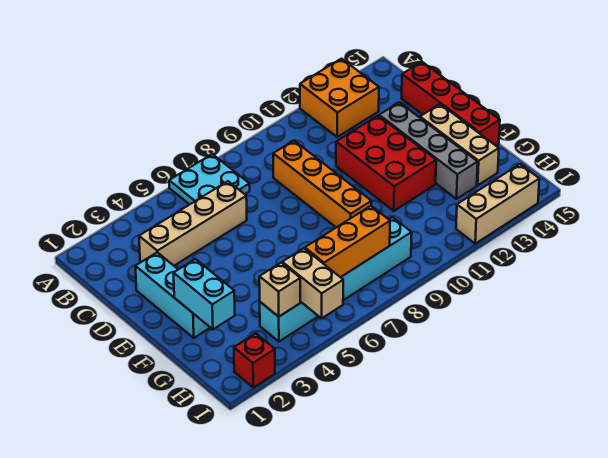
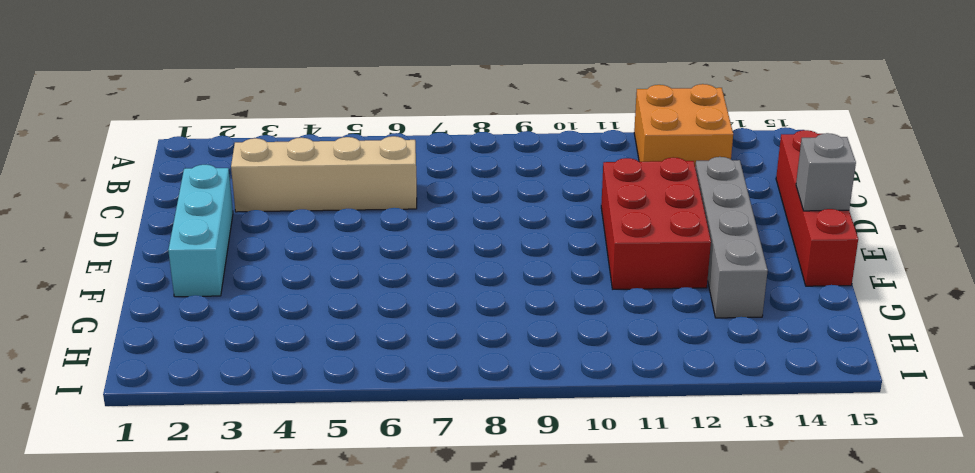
grey 1x1 brick [796,133,856,211] -> none
none -> cyan 2x2 plate [169,154,250,204]
none -> orange 1x4 brick [273,141,371,227]
none -> tan 1x3 brick [420,104,499,185]

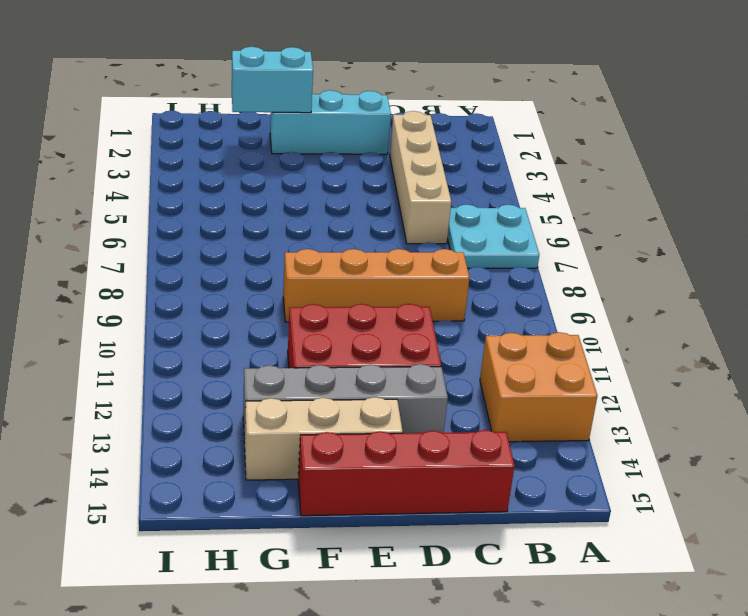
none -> cyan 1x6 brick [260,217,412,342]
none -> red 1x1 brick [234,333,275,388]
none -> tan 1x3 brick [456,164,539,244]

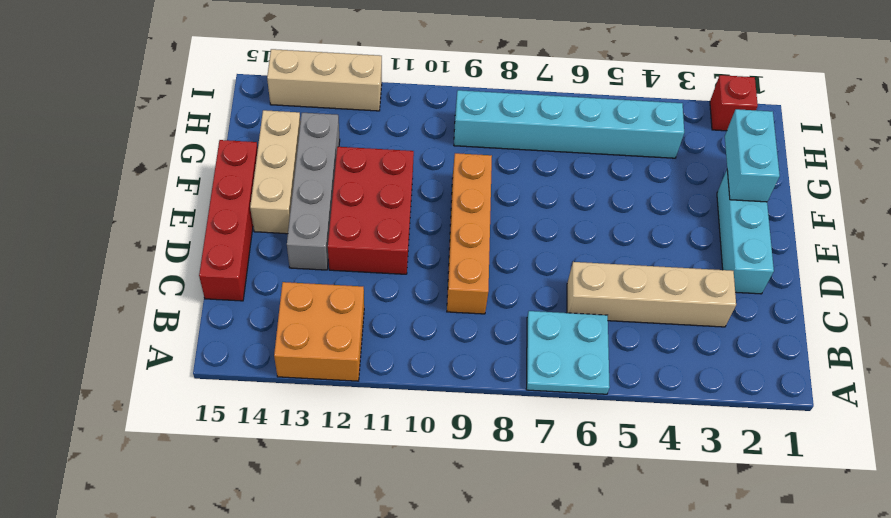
none -> tan 1x1 brick [259,263,300,317]
none -> tan 1x2 brick [282,248,343,318]
none -> orange 1x3 brick [305,206,390,277]

